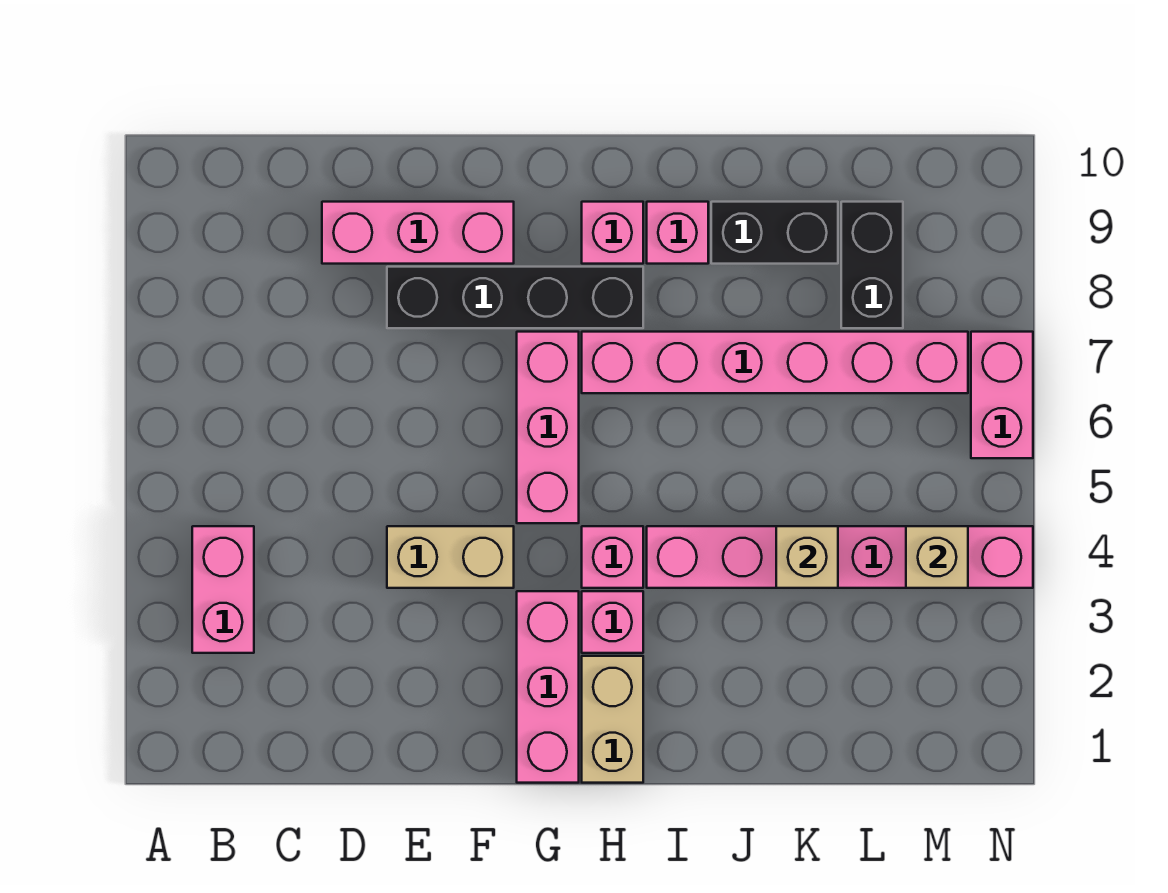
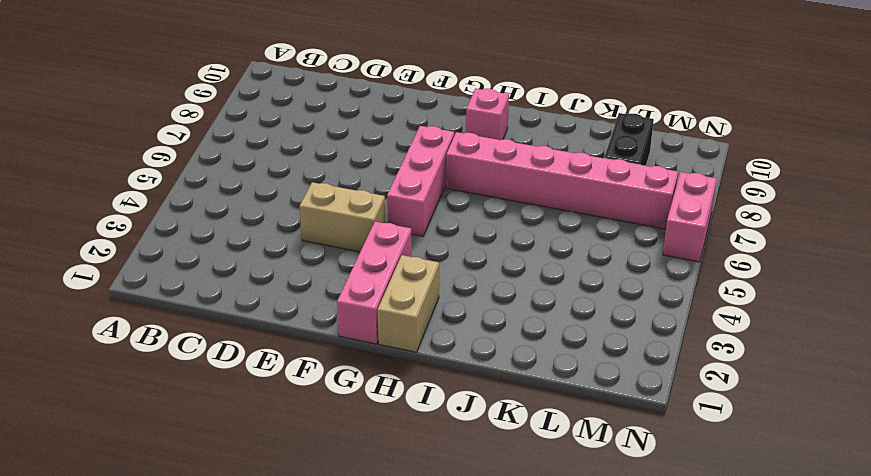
none -> pink 1x2 brick [192,526,254,653]
none -> pink 1x3 brick [322,202,514,264]
none -> black 1x4 brick [387,267,643,328]

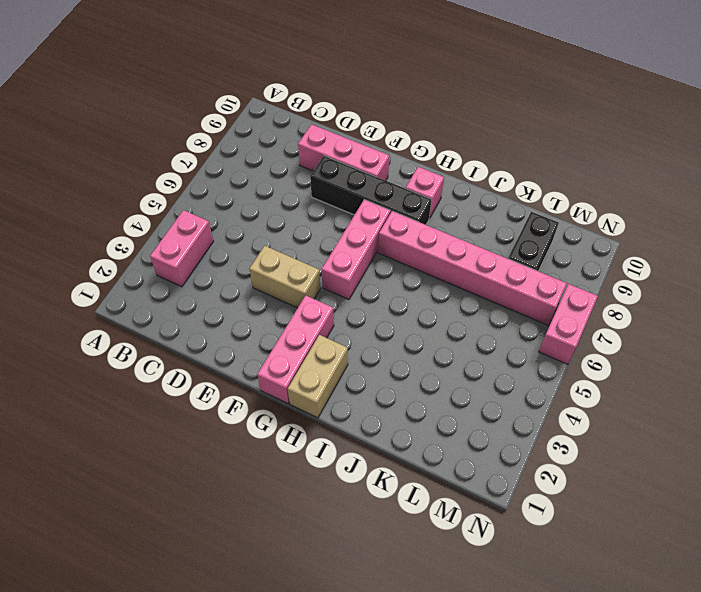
none -> pink 1x1 brick [582,591,643,653]
none -> pink 1x1 brick [582,526,643,588]
none -> pink 1x6 brick [647,526,1033,588]

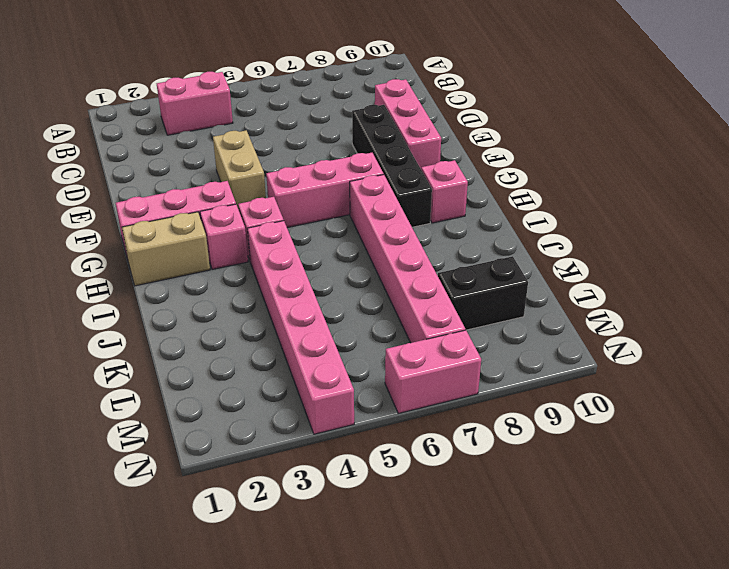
none -> pink 1x1 brick [647,202,708,264]
none -> black 1x2 brick [711,202,838,264]
none -> tan 1x1 brick [776,526,838,588]

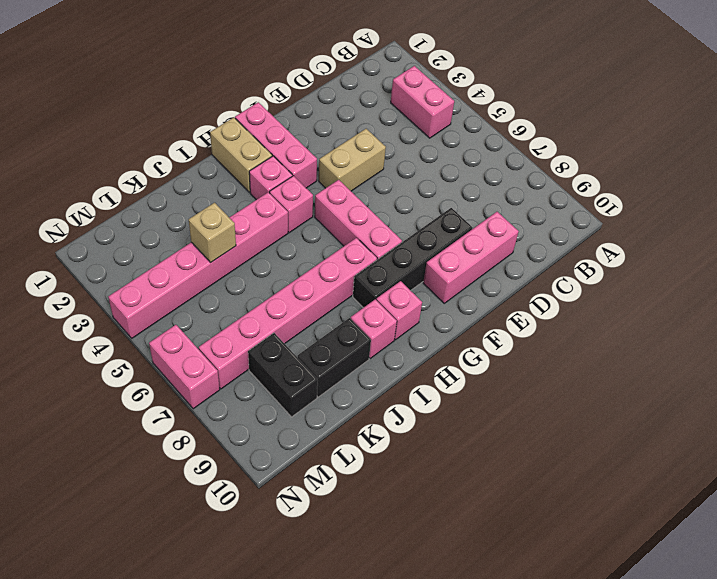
none -> tan 1x1 brick [906,526,968,588]

